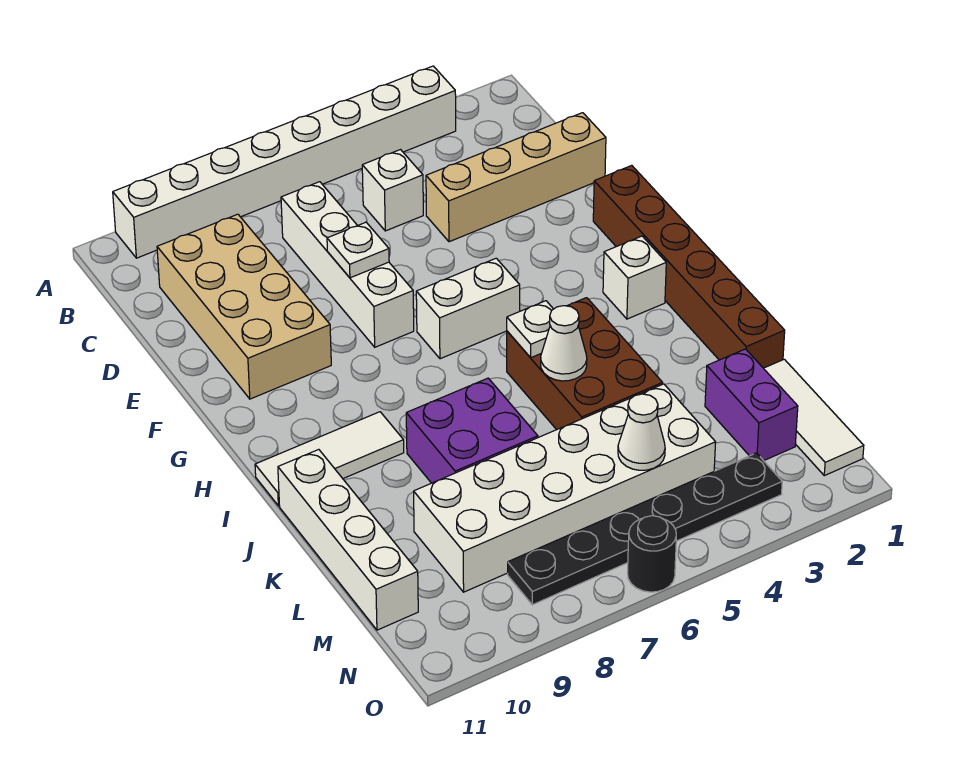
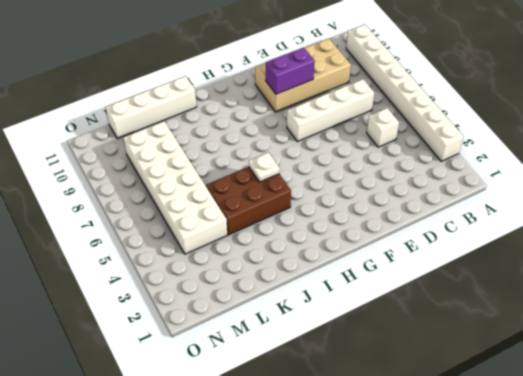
purple 1x2 brick [266,48,315,94] -> purple 1x2 brick moved to [705,349,798,461]
none -> tan 1x4 brick [426,113,606,242]
none -> brown 1x6 brick [593,165,785,368]
none -> white 1x2 brick [416,258,520,359]

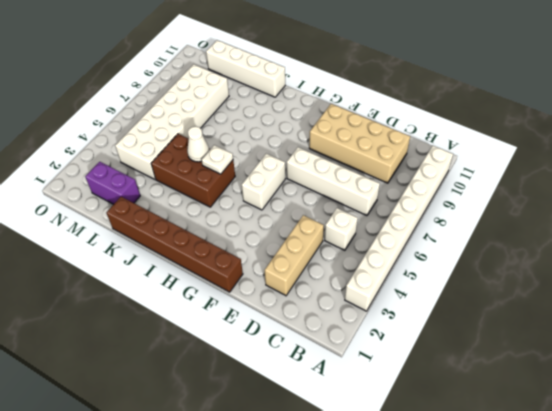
tan 1x3 brick [265,215,324,296] -> tan 1x4 brick [426,113,606,242]
none -> white 1x1 brick [603,236,666,319]
none -> white 1x3 tile [255,412,404,506]
none -> purple 2x2 brick [406,378,538,483]

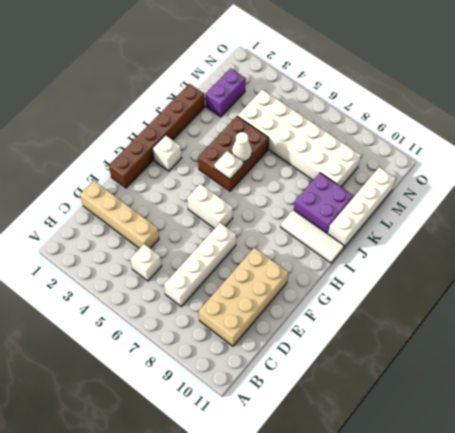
purple 2x2 brick [294,173,354,234] -> purple 2x2 brick moved to [406,378,538,483]
none -> white 1x8 brick [113,66,456,258]
none -> white 1x3 tile [764,359,864,476]
none -> black 1x6 plate [508,453,782,605]

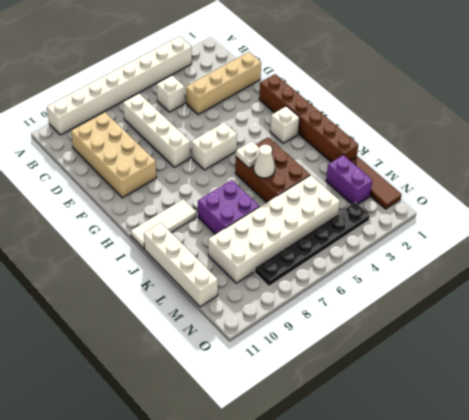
brown 1x3 tile [351,157,401,209] -> white 1x3 tile [764,359,864,476]
none -> black 1x1 round brick [628,516,676,592]
none -> white 1x1 plate [327,222,389,278]
none -> white 1x1 cone [618,394,665,470]

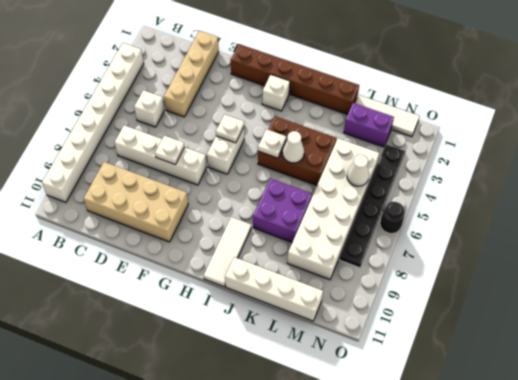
white 1x1 plate [216,114,244,143] -> none

